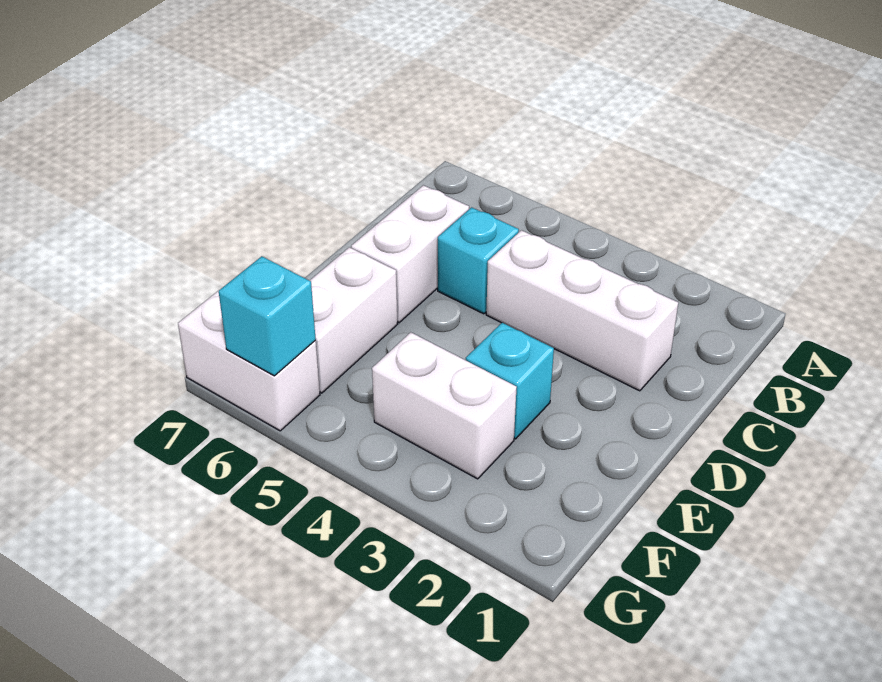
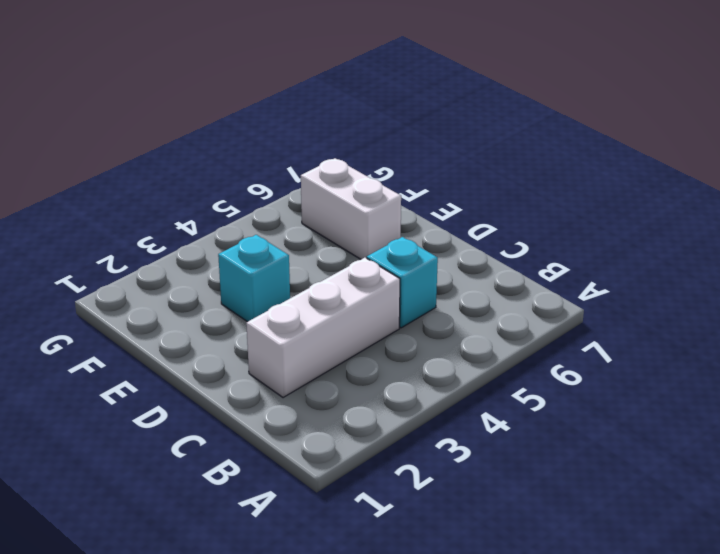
none -> white 1x2 brick [351,185,469,323]
none -> white 1x2 brick [372,332,517,479]

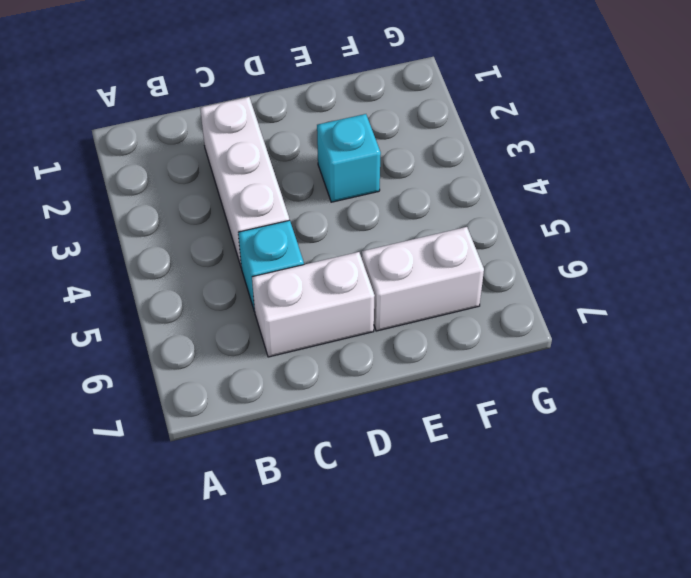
none -> white 1x2 brick [372,332,517,479]
none -> white 1x2 brick [178,290,320,431]

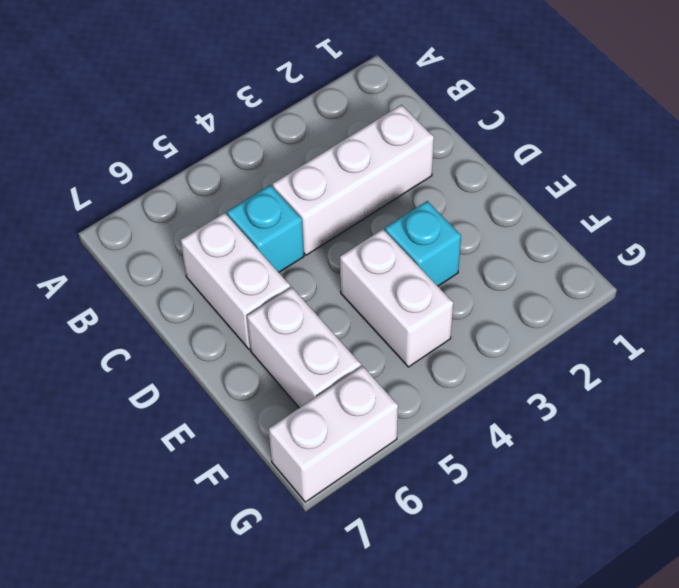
white 1x2 brick [340,229,453,367] -> white 1x2 brick turned to [372,332,517,479]
none -> cyan 1x1 brick [219,256,316,376]

